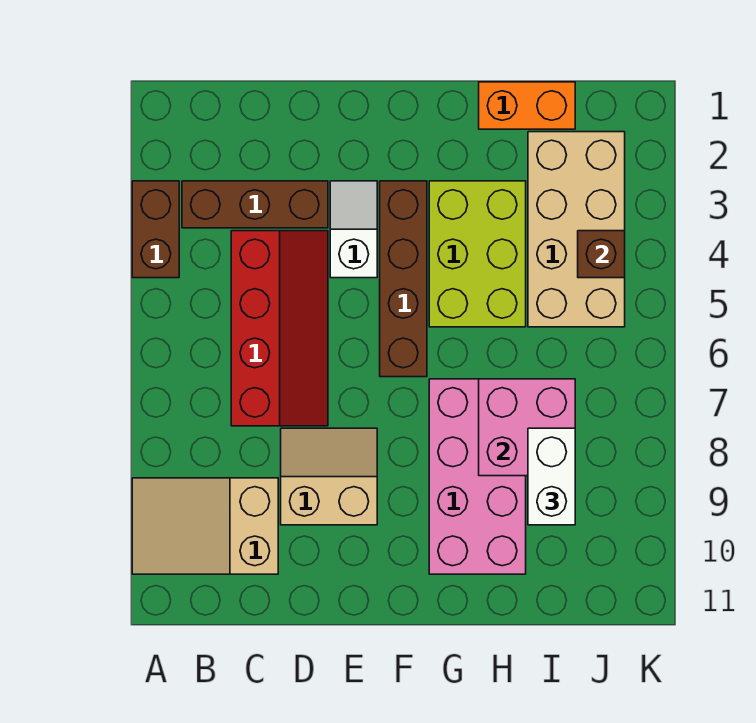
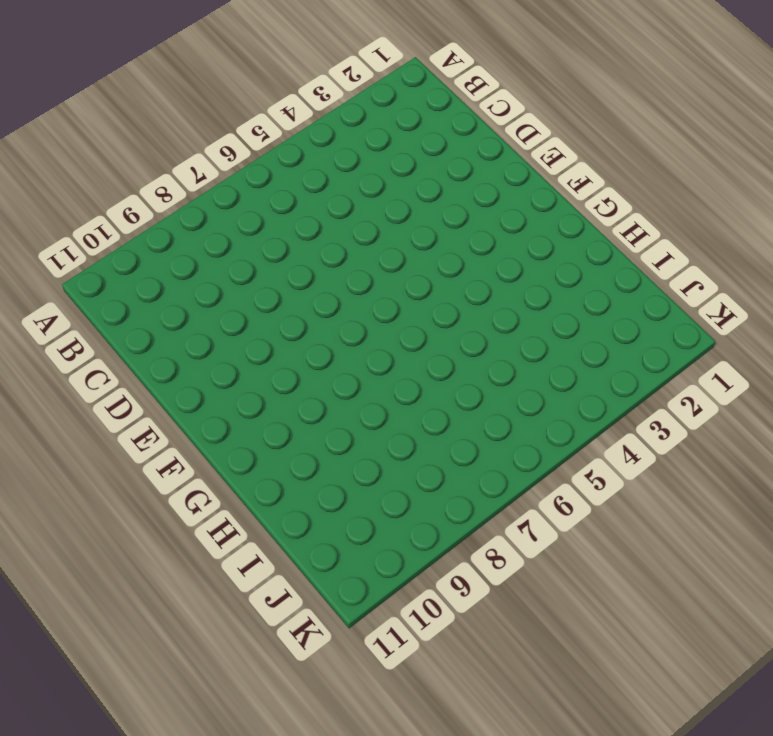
none -> brown 1x2 brick [132,181,179,278]
none -> tan 2x3 slope [132,478,278,574]
none -> brown 1x3 brick [182,181,328,228]

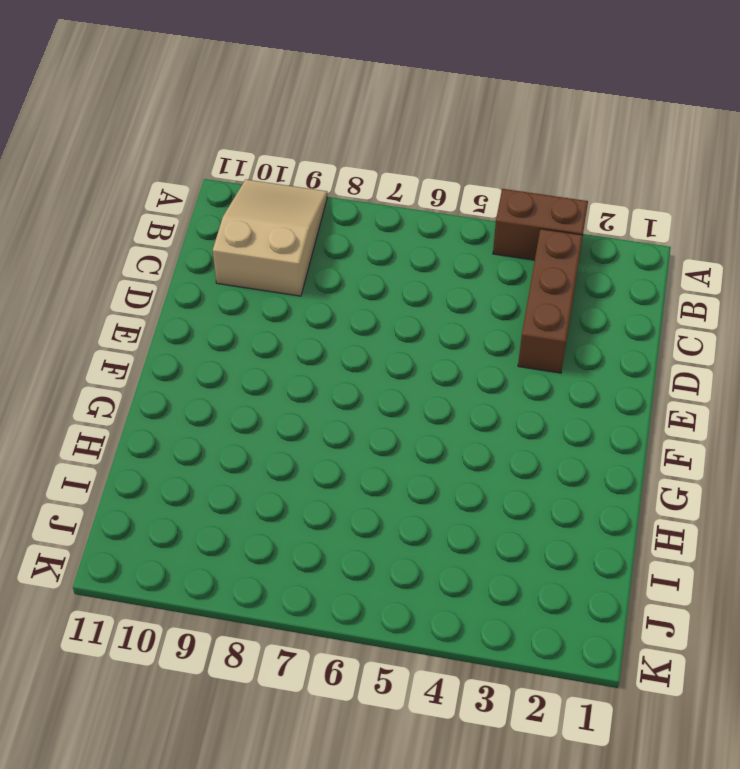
none -> red 2x4 slope [231,231,328,426]
none -> tan 2x2 slope [281,428,377,525]
none -> white 1x2 slope [330,181,377,278]

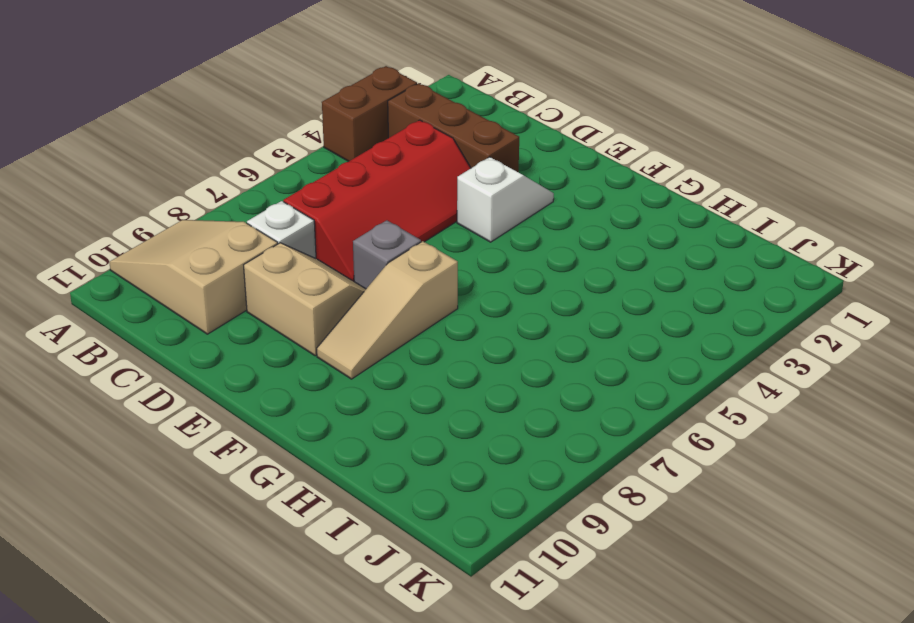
white 1x1 brick [247,201,316,259] -> none
grey 1x1 brick [353,220,421,289] -> none
tan 1x3 slope [317,241,458,379] -> none
none -> brown 1x4 brick [380,181,427,377]
none -> lime 2x3 brick [429,181,526,327]
none -> pink 2x4 brick [429,379,526,574]

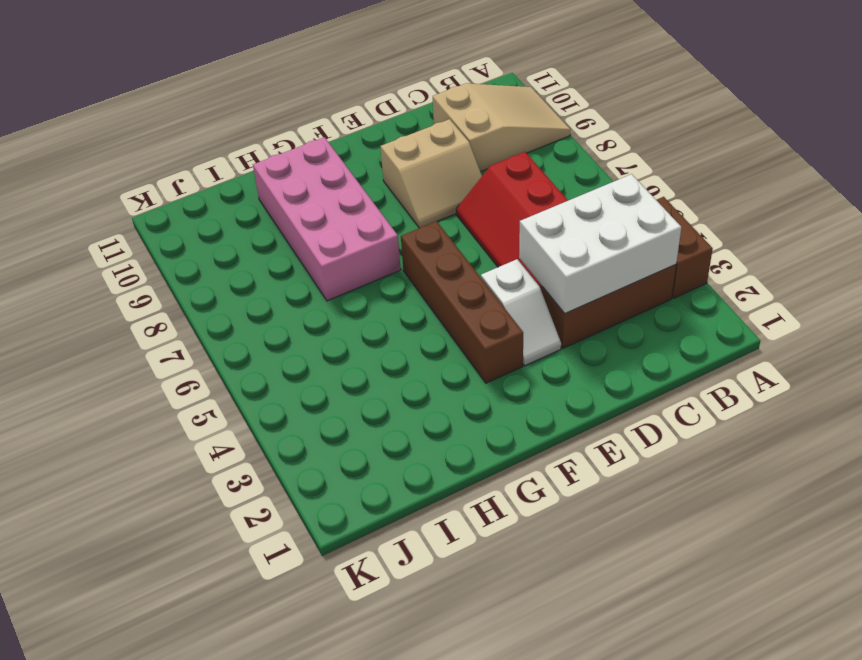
white 2x3 brick [519,174,681,313] -> none
none -> lime 2x3 brick [429,181,526,327]
none -> orange 1x2 brick [479,82,575,129]
none -> tan 2x4 brick [528,132,625,327]

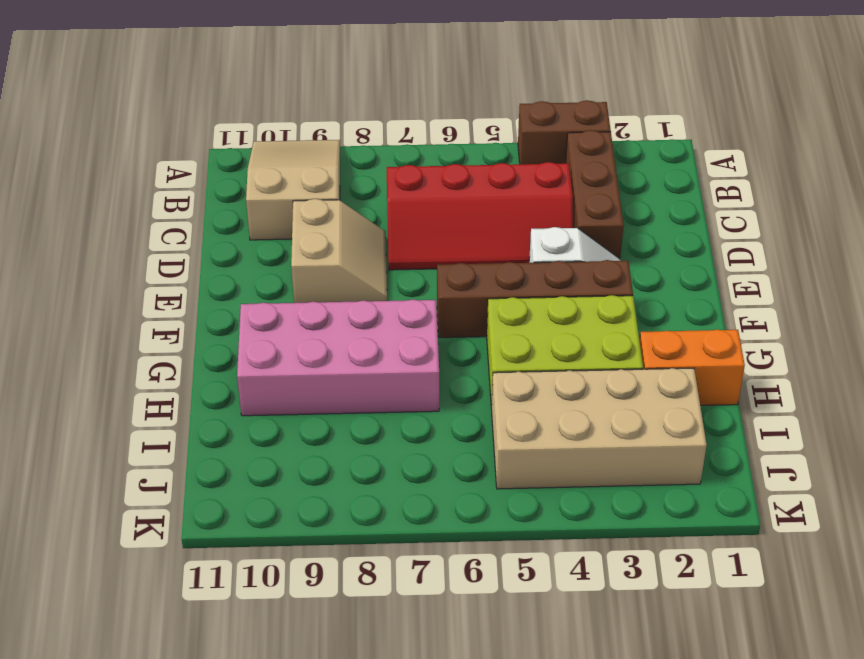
orange 1x2 brick [640,329,745,405] -> orange 1x2 brick turned to [479,82,575,129]
none -> pink 2x2 brick [479,379,575,476]
none -> brown 1x1 brick [578,231,625,278]
none -> white 1x2 brick [528,428,575,525]

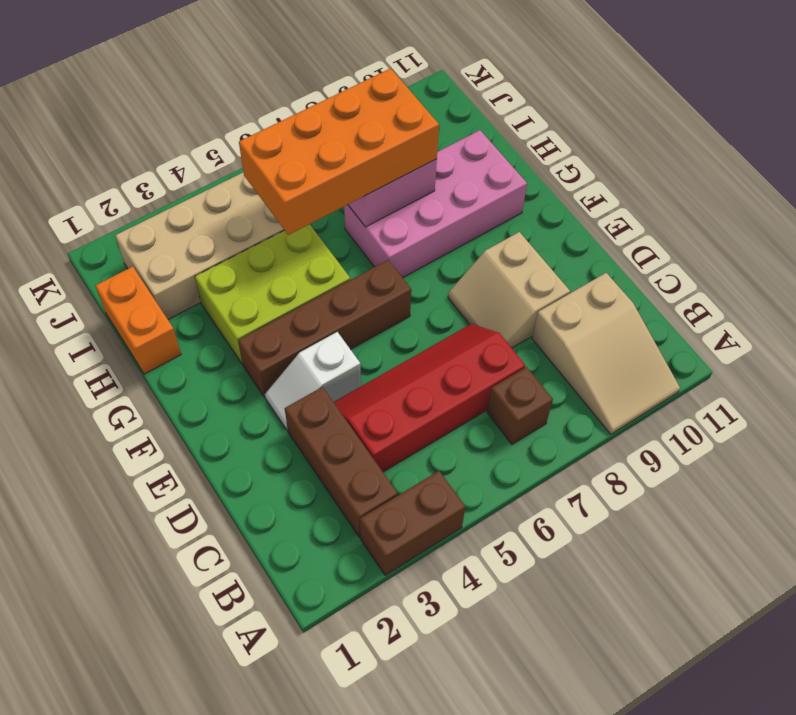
brown 1x1 brick [487,367,553,444] -> brown 1x1 brick moved to [578,231,625,278]
orange 2x4 brick [239,68,439,235] -> white 1x2 brick [528,428,575,525]

